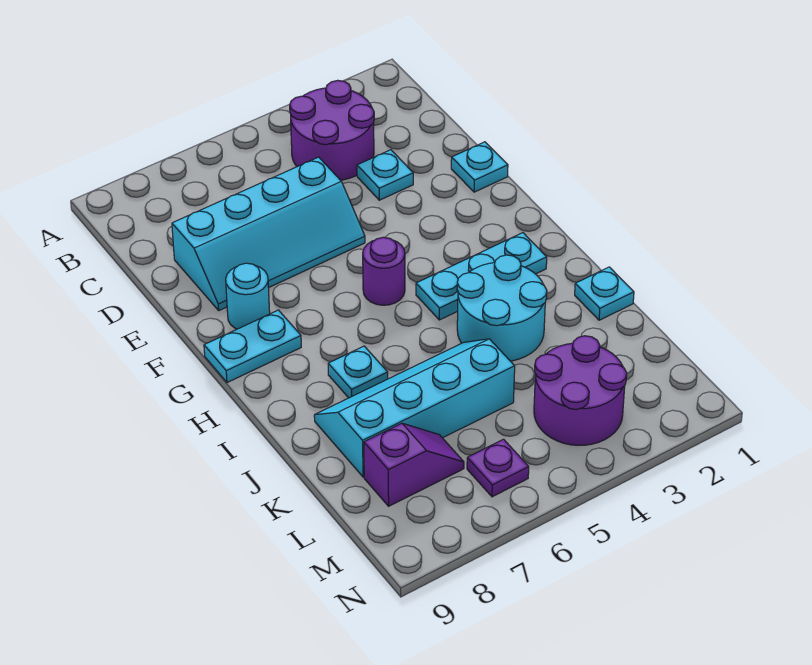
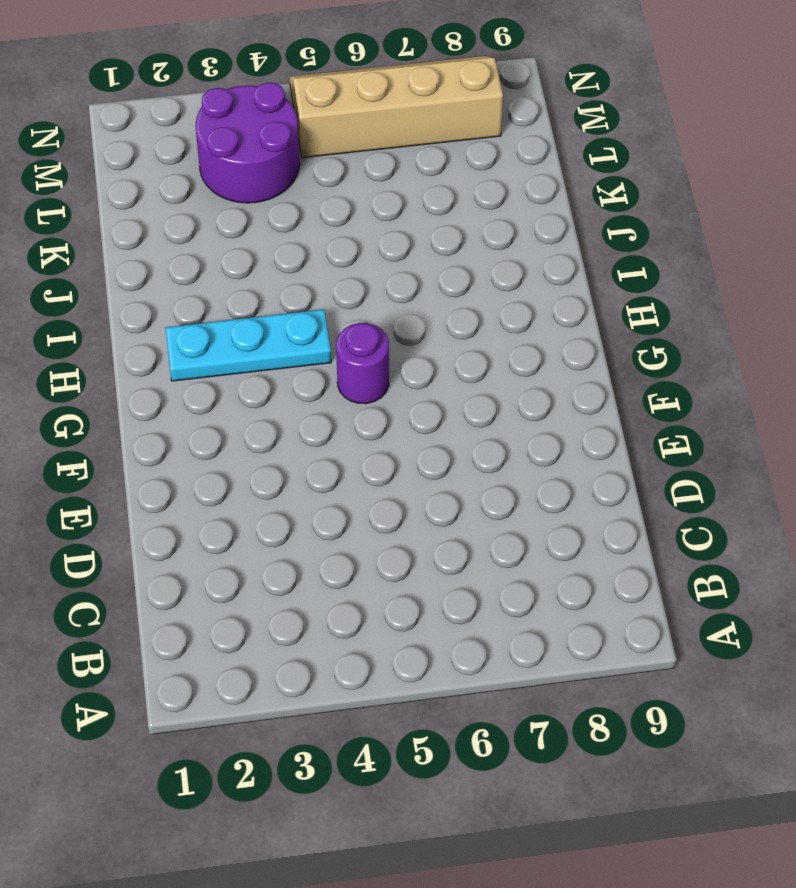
tan 2x4 slope [290,56,503,158] -> purple 1x1 plate [467,439,529,497]
none -> purple 2x2 round brick [290,80,374,180]
none -> cyan 1x1 plate [357,150,413,200]
none -> cyan 2x4 slope [172,157,365,310]

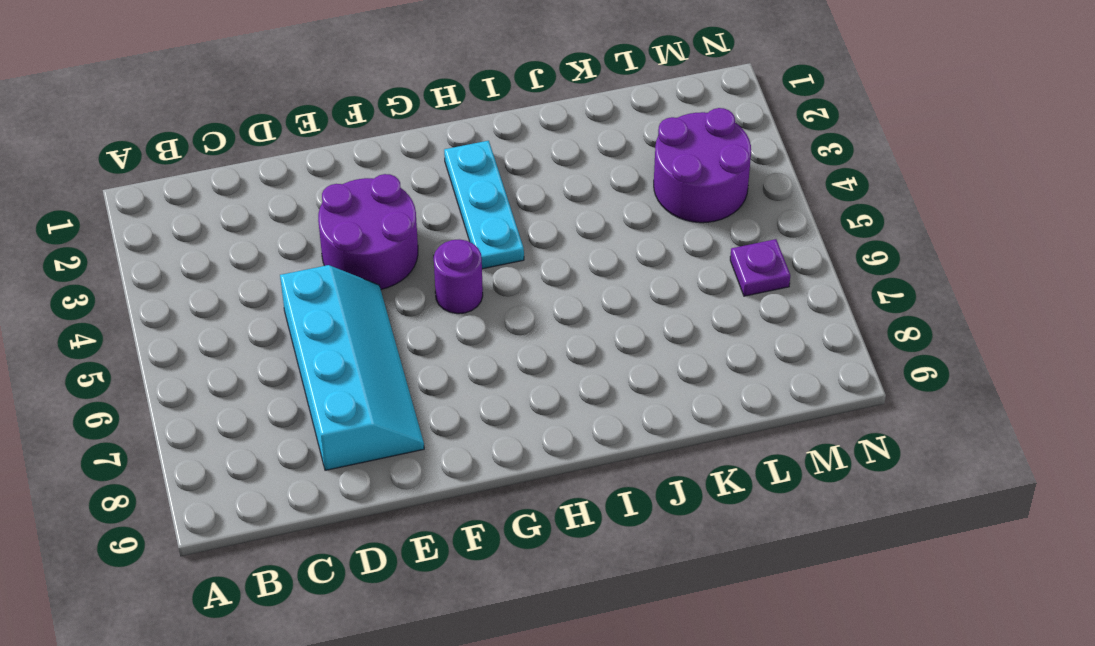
purple 2x2 round brick [318,174,418,289] -> purple 2x2 round brick moved to [290,80,374,180]
none -> cyan 1x1 plate [357,150,413,200]
none -> cyan 1x1 plate [451,142,508,192]
none -> cyan 1x1 round brick [226,263,270,329]

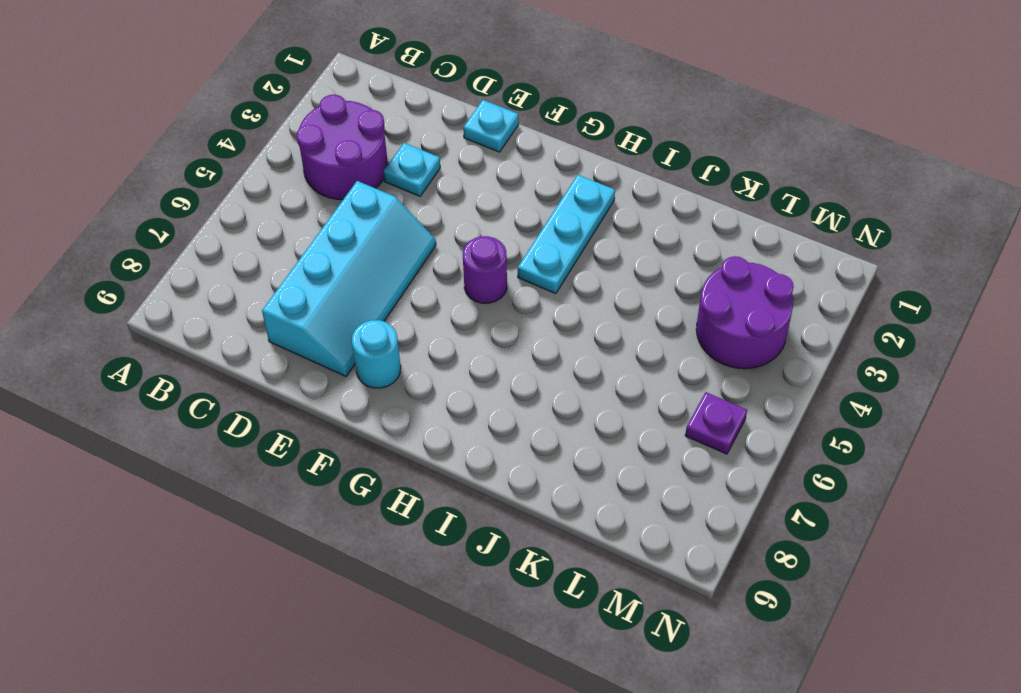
none -> cyan 1x2 plate [204,310,301,383]
none -> cyan 2x2 round brick [457,255,547,361]
none -> cyan 1x1 plate [328,346,388,398]

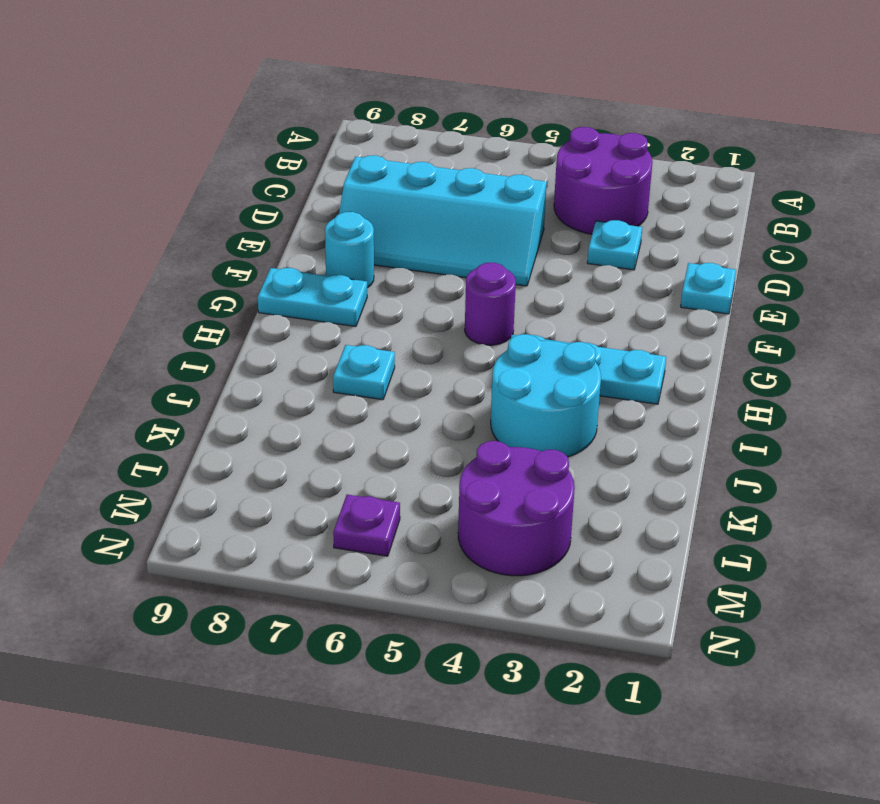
none -> cyan 1x1 plate [575,267,634,320]
none -> cyan 2x4 slope [314,339,515,477]
none -> purple 1x2 slope [364,423,464,506]

